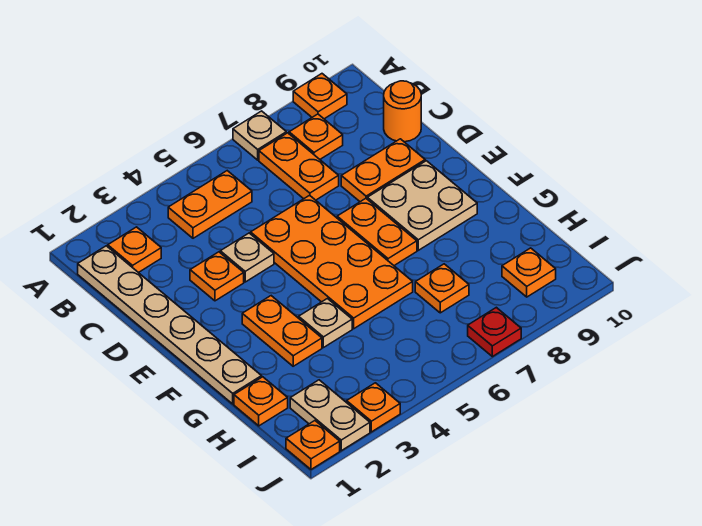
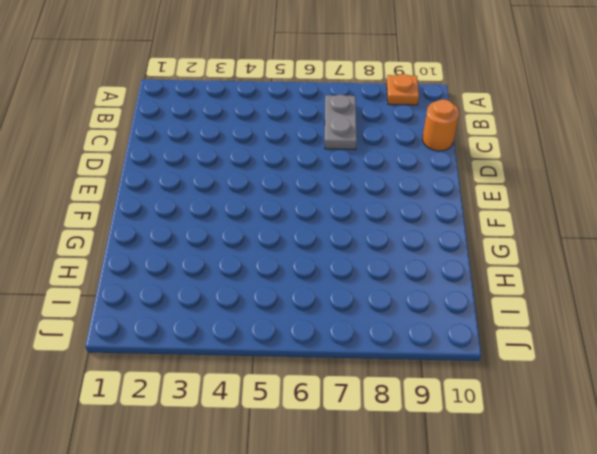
grey 1x2 plate [325,95,357,150] -> orange 1x2 plate [259,133,339,200]
none -> tan 1x1 plate [233,111,286,160]
none -> tan 1x6 plate [78,246,262,404]
none -> orange 1x1 plate [108,227,161,273]

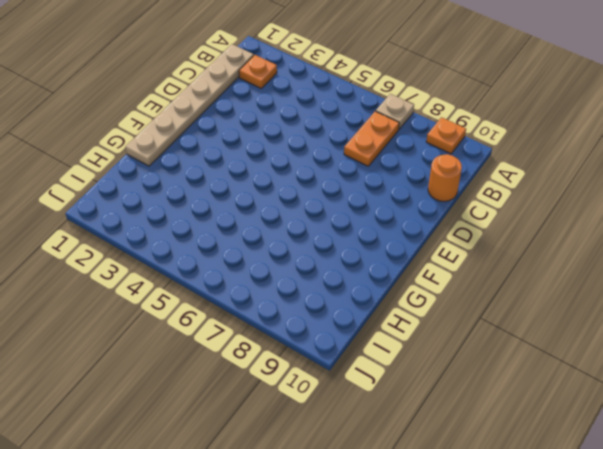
none -> orange 1x2 plate [168,171,252,238]
none -> orange 1x1 plate [289,114,343,159]
none -> orange 1x1 plate [190,252,244,301]

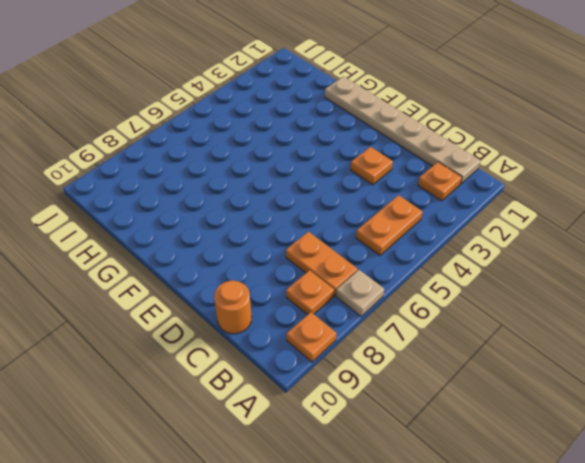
none -> tan 1x1 plate [220,233,274,282]
none -> orange 2x4 plate [251,195,413,329]
none -> orange 1x2 plate [341,139,425,202]

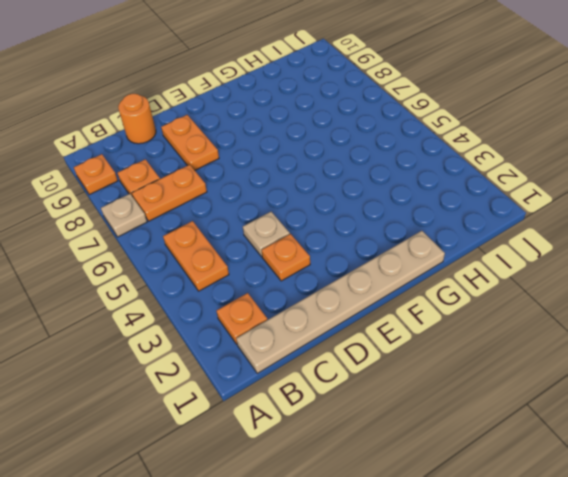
none -> orange 2x4 plate [251,195,413,329]
none -> orange 1x2 plate [337,199,417,265]
none -> tan 2x2 plate [367,161,477,250]

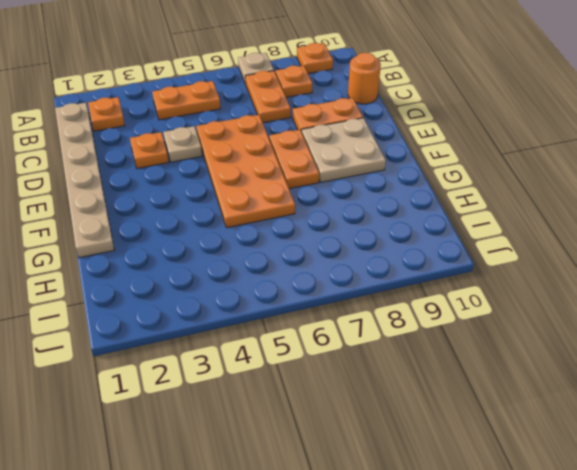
none -> orange 1x2 plate [242,296,322,366]
none -> tan 1x1 plate [299,299,352,348]
none -> orange 1x1 plate [234,377,288,426]

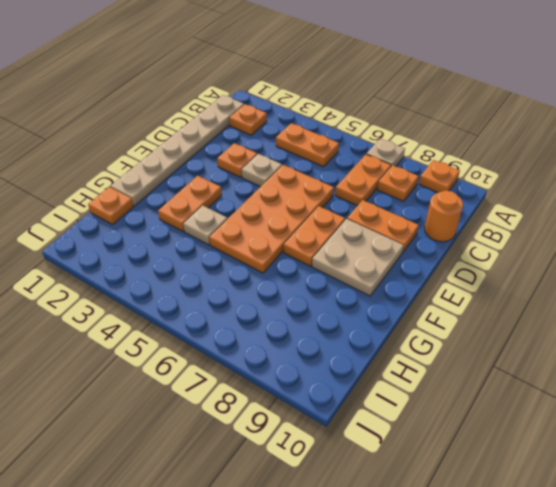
none -> orange 1x1 plate [415,264,469,313]
none -> tan 1x2 plate [290,380,370,451]
none -> orange 1x1 plate [502,248,556,297]

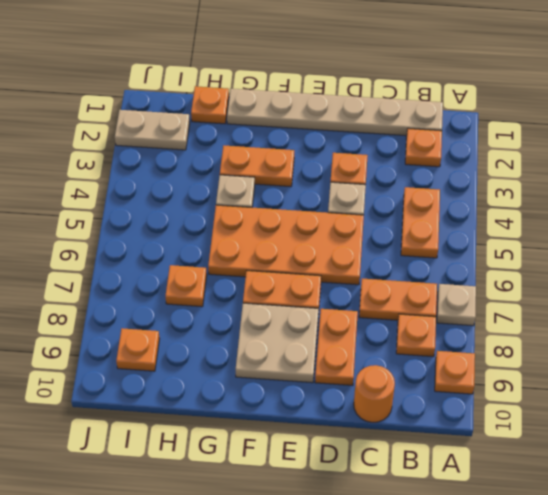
none -> orange 1x1 plate [286,421,340,469]
none -> orange 1x1 plate [347,383,400,432]
none -> red 1x1 plate [468,307,521,357]

